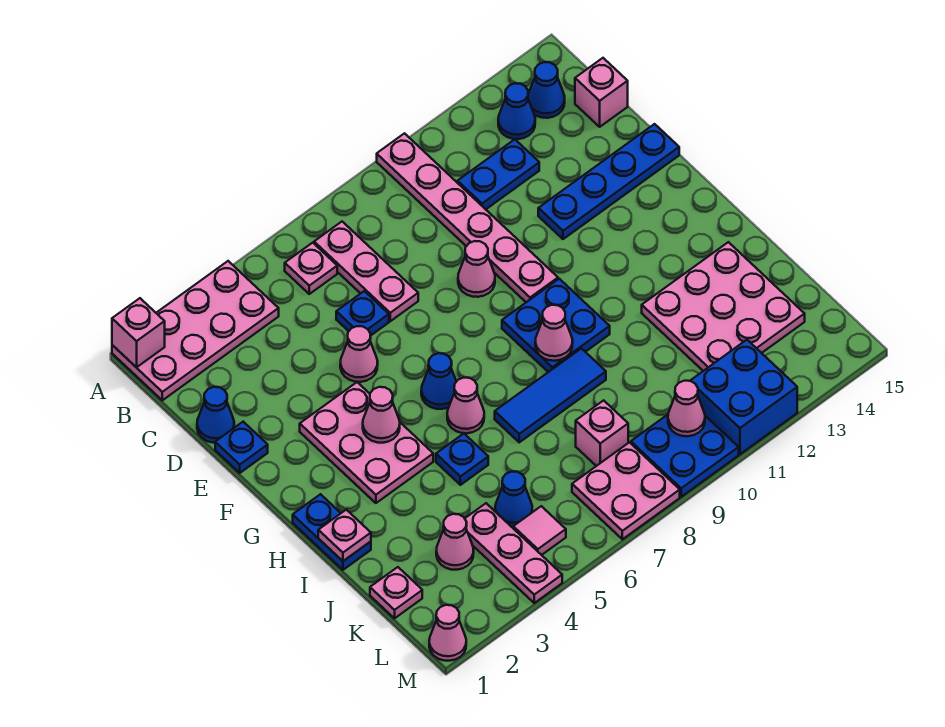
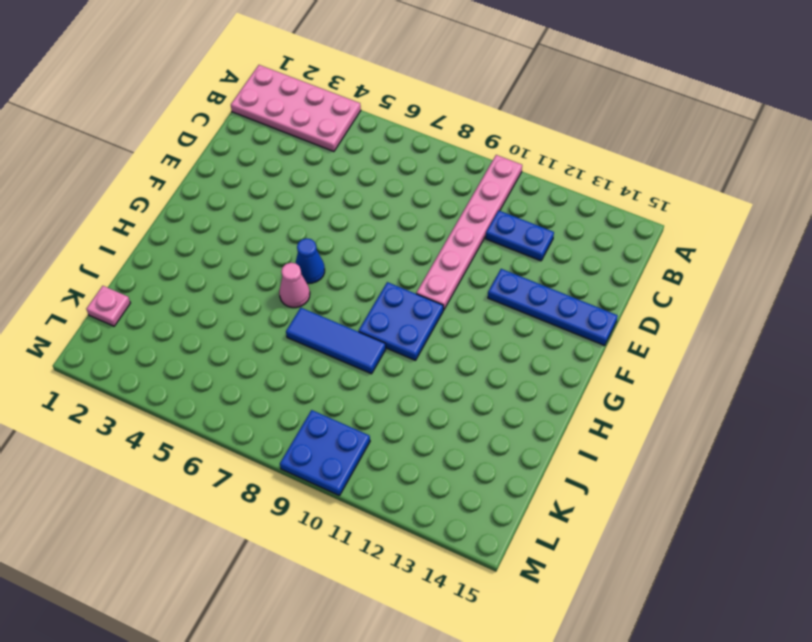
none -> pink 1x1 plate [285,243,337,294]
none -> pink 1x3 plate [314,222,418,321]
none -> blue 1x1 cone [498,83,535,139]
none -> blue 1x1 cone [528,62,565,118]

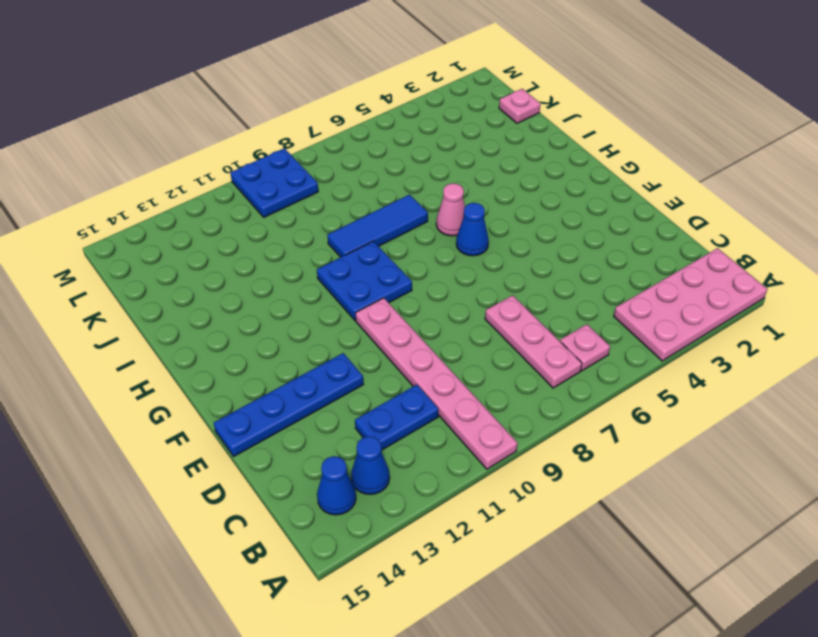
none -> pink 1x1 brick [575,58,628,127]
none -> blue 1x1 cone [197,387,234,443]
none -> blue 1x1 plate [336,291,389,335]
none -> blue 1x1 plate [215,422,268,473]

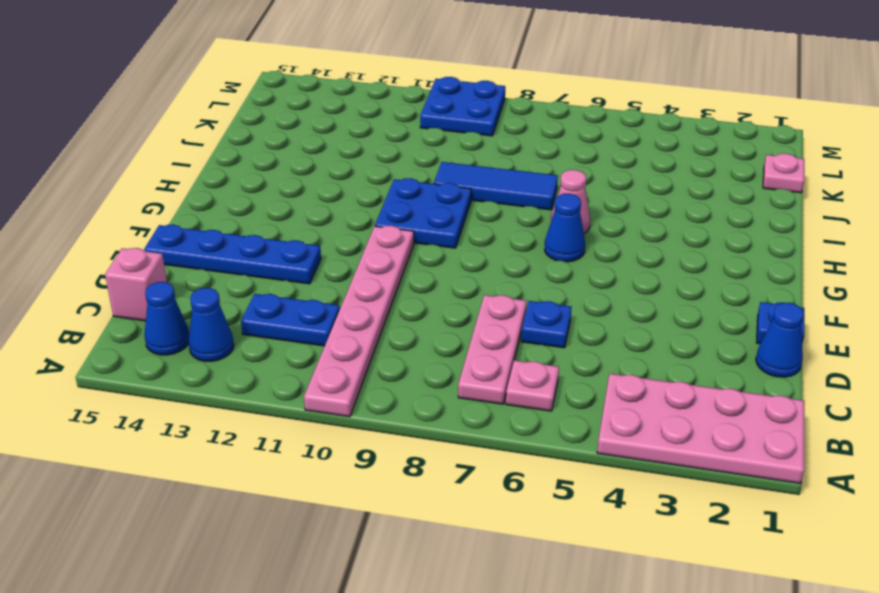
none -> pink 1x1 cone [340,326,378,382]
none -> pink 1x1 cone [458,241,495,297]
none -> pink 2x3 plate [300,382,433,503]
none -> blue 1x2 plate [293,494,371,570]

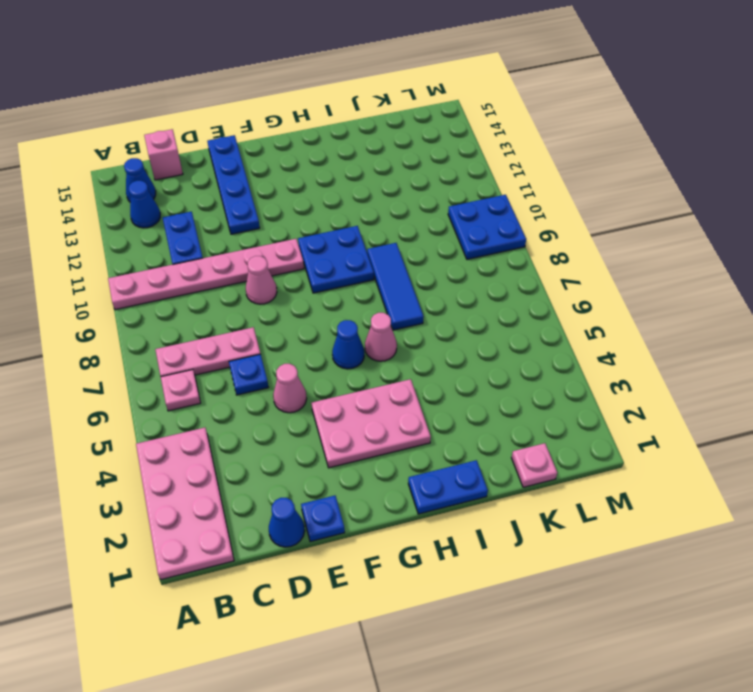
none -> blue 1x1 plate [436,434,488,485]
none -> pink 3x3 plate [642,242,805,371]
none -> pink 1x1 cone [436,514,474,570]
none -> pink 1x3 plate [465,503,562,603]

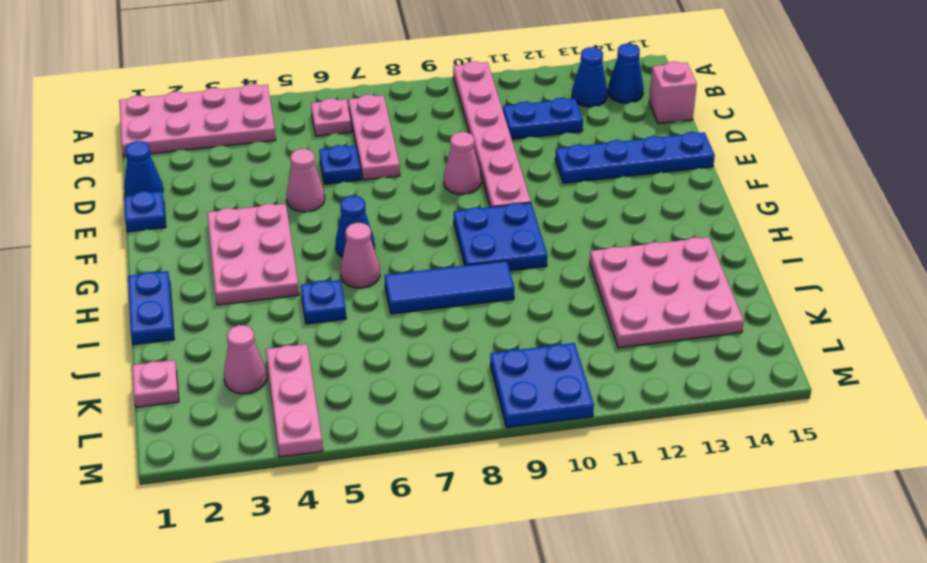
none -> blue 1x1 cone [495,472,532,527]
none -> pink 1x1 brick [576,400,628,466]
none -> pink 1x1 tile [513,506,566,555]
none -> pink 2x2 plate [572,442,680,539]

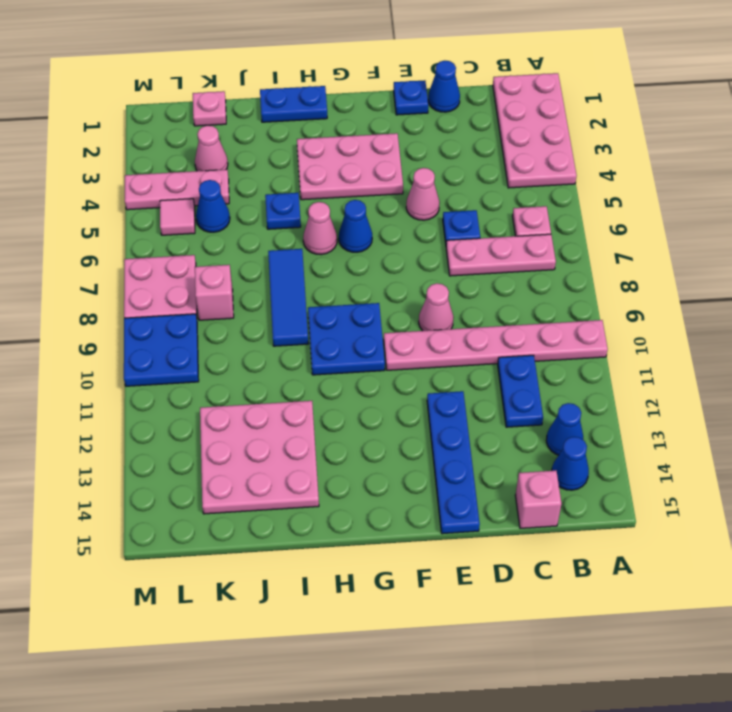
none -> blue 2x2 brick [690,340,797,454]
none -> pink 1x1 cone [429,605,466,661]
none -> pink 1x1 brick [112,298,165,368]
none -> pink 1x1 cone [363,387,400,443]

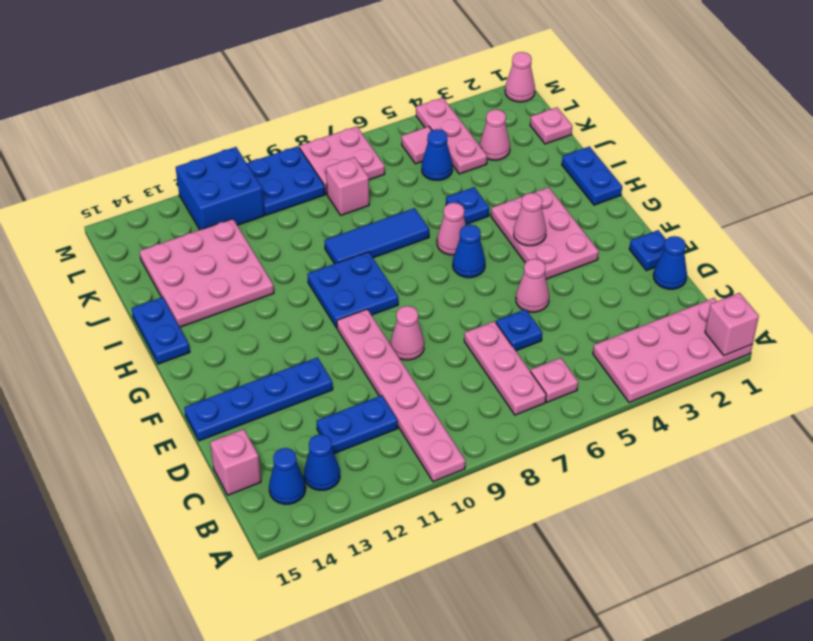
blue 1x2 plate [132,297,190,364] -> none
none -> pink 1x1 cone [535,305,573,361]
none -> pink 1x1 plate [318,510,371,561]
none -> pink 1x1 cone [668,381,705,436]

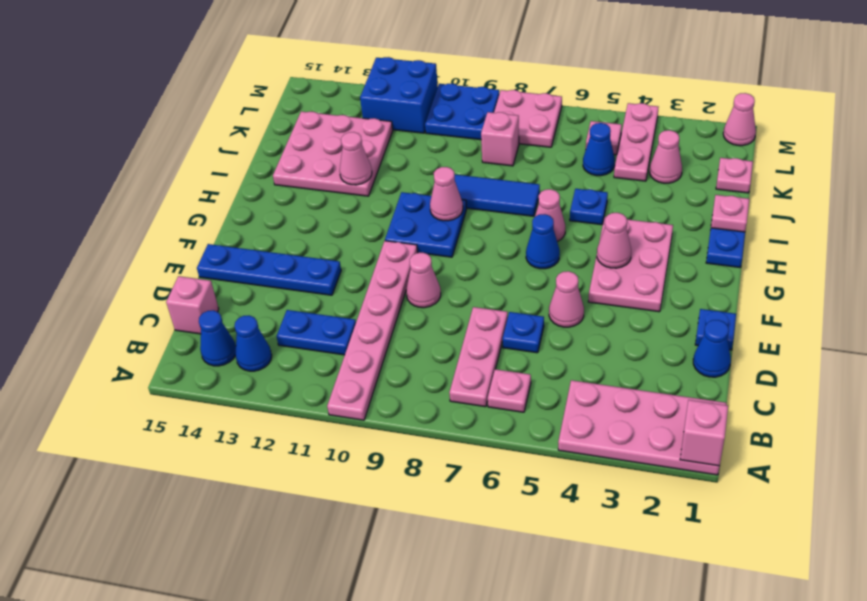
pink 1x1 cone [340,132,372,185] -> pink 1x1 cone moved to [668,381,705,436]

